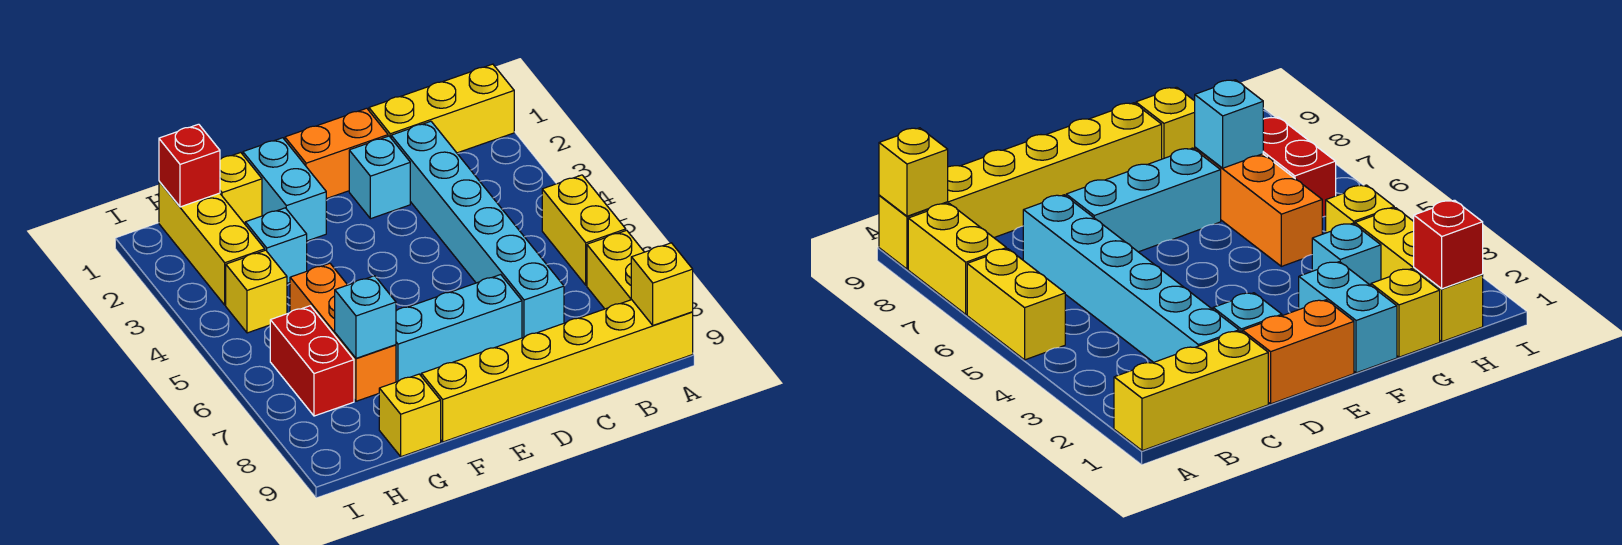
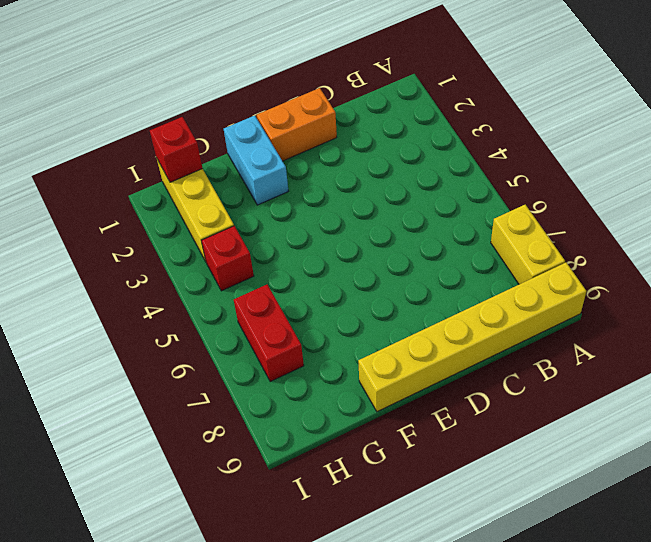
red 1x1 brick [201,226,254,291] -> yellow 1x1 brick [226,250,287,333]
none -> yellow 1x3 brick [369,64,514,153]
none -> yellow 1x2 brick [542,175,626,285]
none -> cyan 1x6 brick [391,121,564,338]

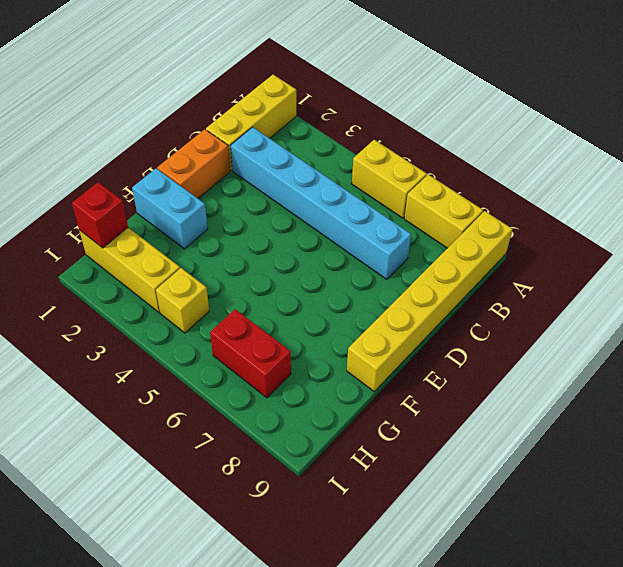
none -> cyan 1x1 brick [349,136,410,219]
none -> cyan 1x3 brick [396,275,522,382]
none -> yellow 1x1 brick [220,152,262,224]

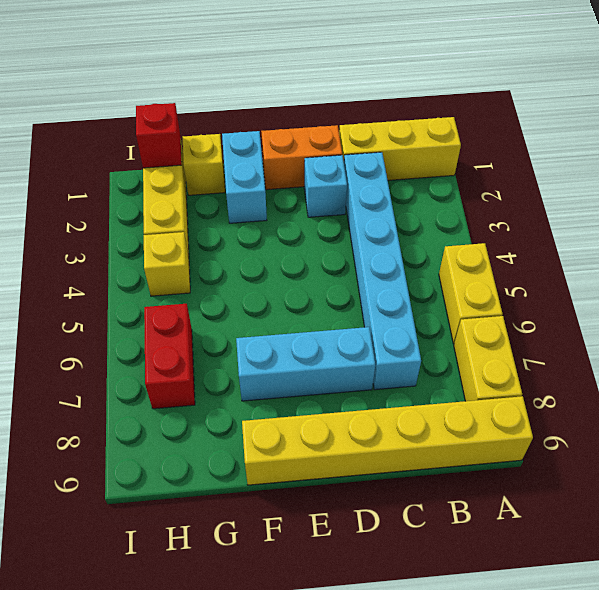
none -> cyan 1x1 brick [245,208,307,283]
none -> orange 1x3 brick [290,263,396,401]
none -> yellow 1x1 brick [379,374,441,457]

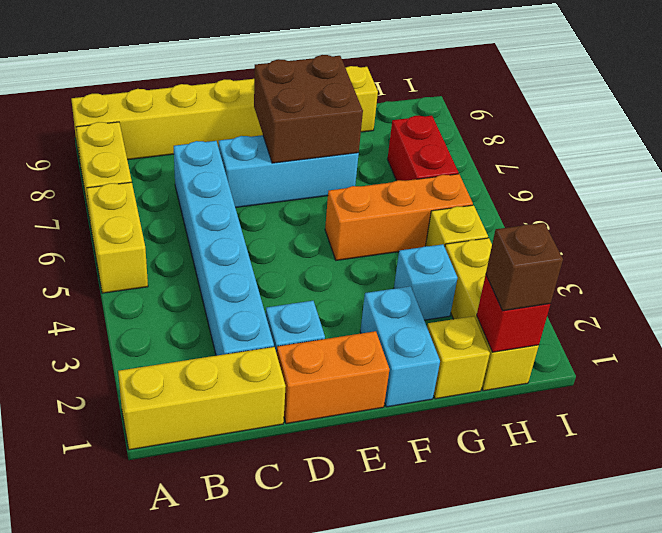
brown 2x2 brick [254,55,363,163] -> none
orange 1x3 brick [325,174,473,260] -> orange 1x3 brick turned to [290,263,396,401]
brown 1x1 brick [486,223,563,311] -> none
none -> yellow 1x1 brick [631,243,693,326]
none -> cyan 1x1 brick [335,276,396,359]

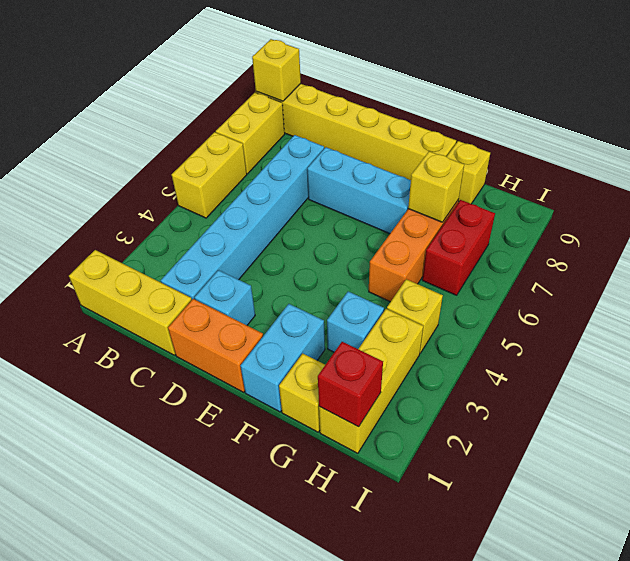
yellow 1x1 brick [408,151,464,222] -> cyan 1x1 brick [335,276,396,359]

